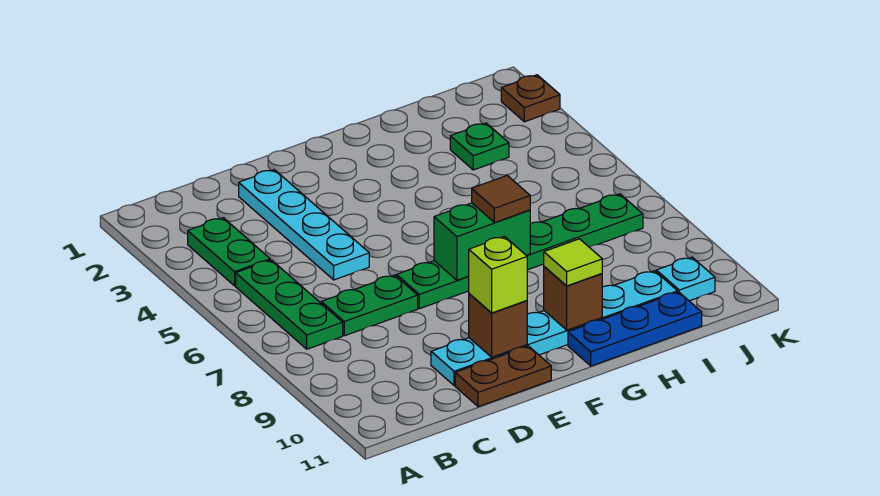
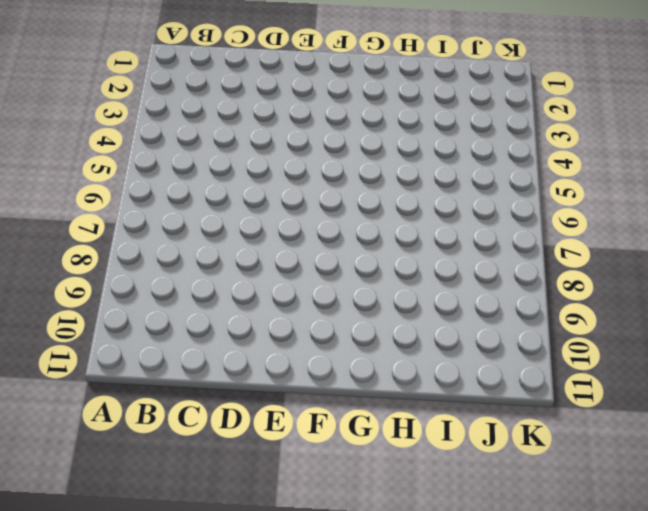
none -> green 1x2 plate [188,218,270,286]
none -> green 1x3 plate [236,260,343,349]
none -> green 1x2 plate [321,275,418,336]

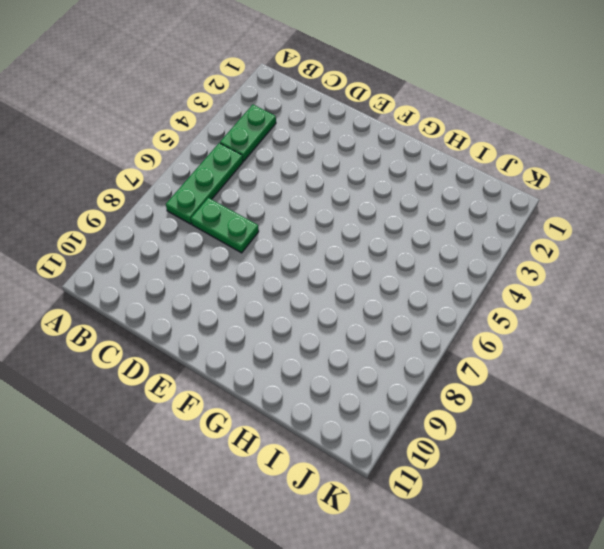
none -> cyan 1x4 plate [239,170,369,280]
none -> cyan 1x6 plate [431,271,678,386]
none -> brown 1x2 plate [455,346,551,407]

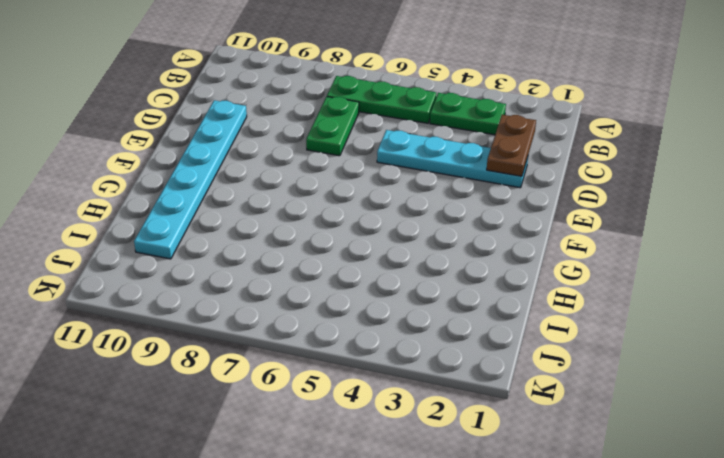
brown 1x2 plate [487,115,536,176] -> brown 1x2 plate moved to [455,346,551,407]
none -> green 1x6 plate [396,194,643,309]
none -> blue 1x3 plate [568,292,702,366]
none -> green 1x1 plate [450,123,509,170]

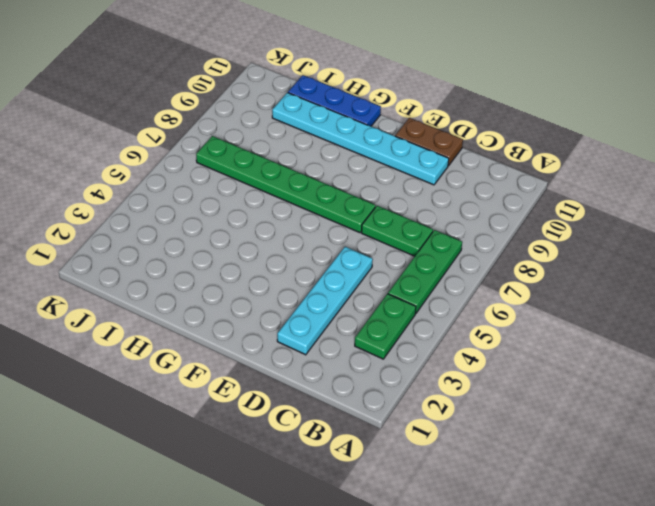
none -> green 1x1 plate [450,123,509,170]
none -> cyan 1x1 plate [656,257,715,301]
none -> brown 1x1 plate [501,75,560,122]

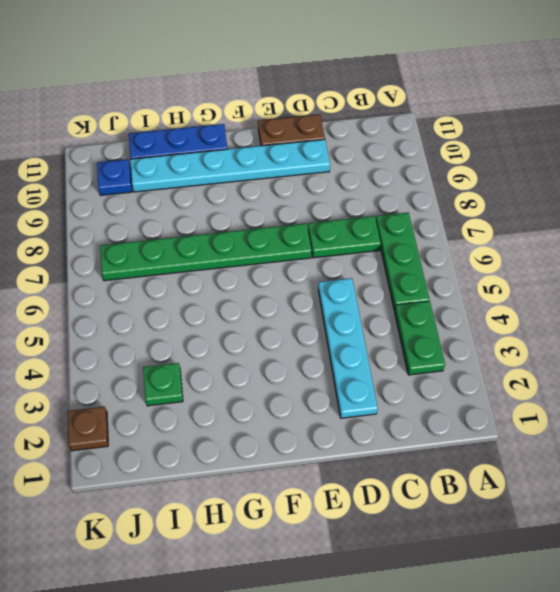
blue 1x1 plate [97,159,132,195] -> cyan 1x1 plate [656,257,715,301]
none -> brown 1x1 brick [469,294,527,357]
none -> green 1x2 brick [434,203,530,280]
none -> brown 1x1 brick [544,267,602,330]

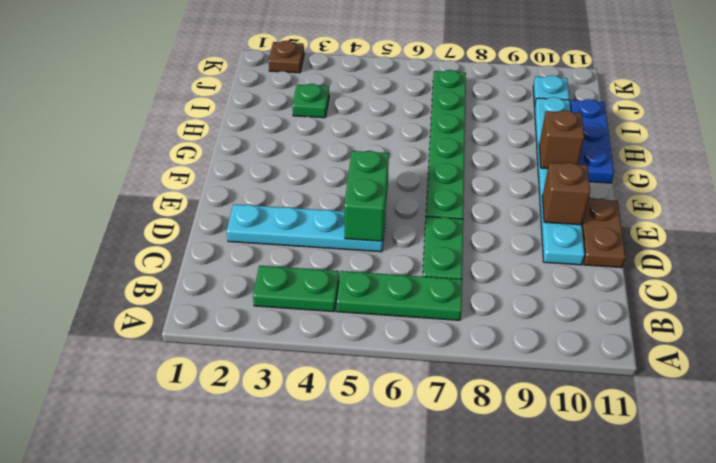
green 1x2 brick [344,151,389,241] -> green 1x2 brick moved to [434,203,530,280]
none -> lime 1x1 brick [469,236,527,313]
none -> brown 1x1 tile [472,176,530,223]
none -> lime 1x1 tile [544,239,602,286]

